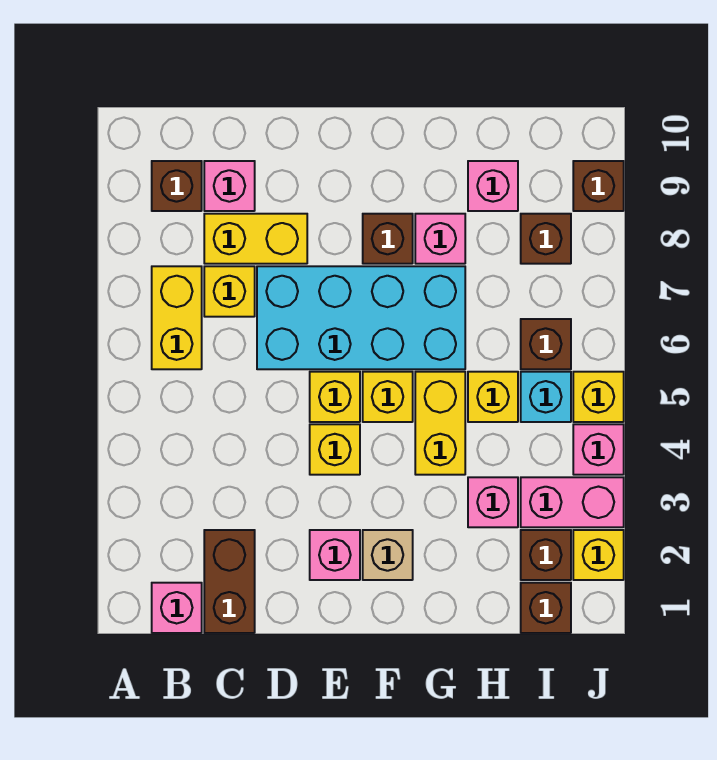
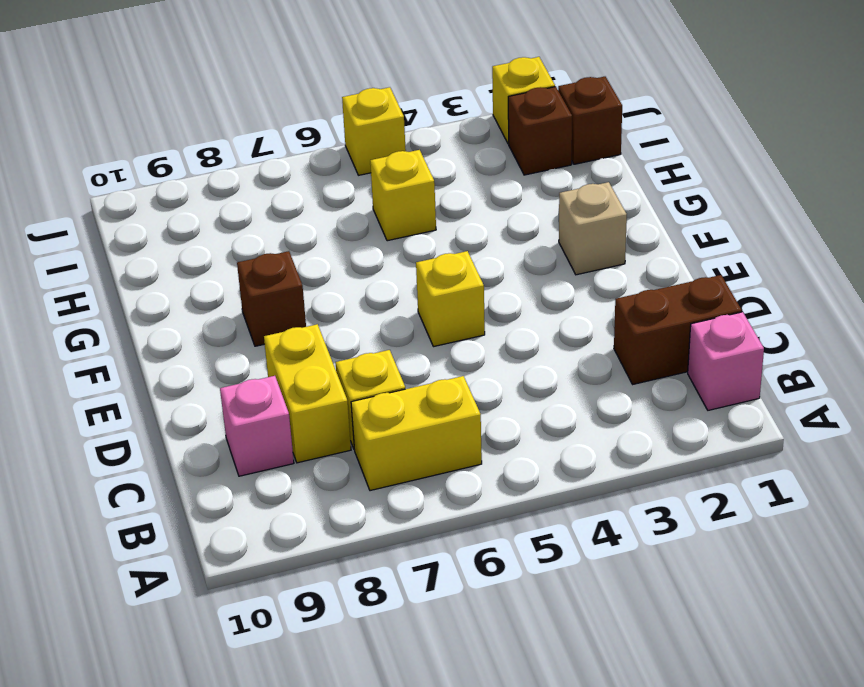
none -> brown 1x1 brick [152,161,202,211]
none -> cyan 2x4 brick [257,266,465,369]
none -> pink 1x1 brick [310,530,360,580]

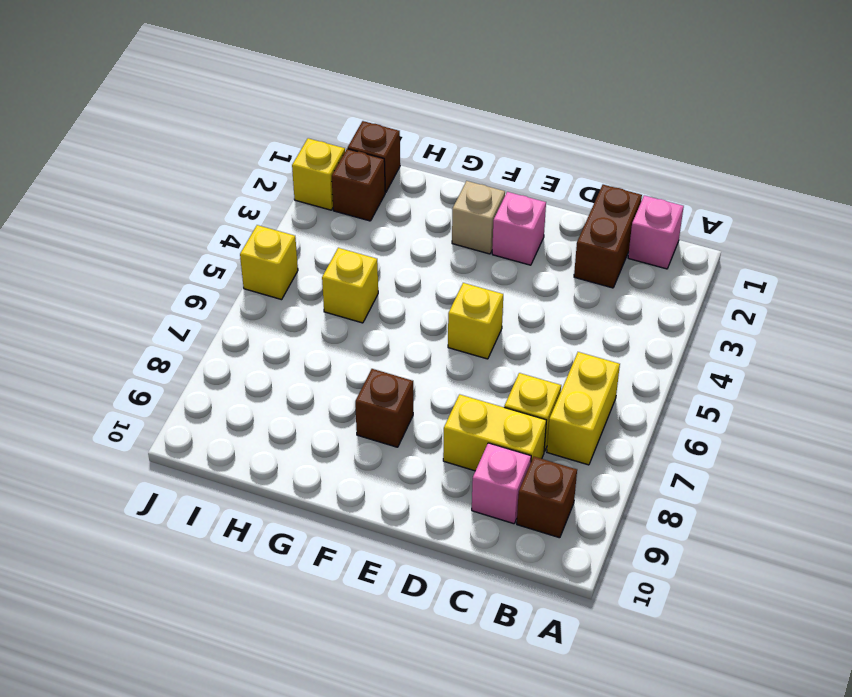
none -> cyan 2x4 brick [257,266,465,369]
none -> yellow 1x1 brick [310,424,360,475]
none -> yellow 1x1 brick [363,372,413,422]

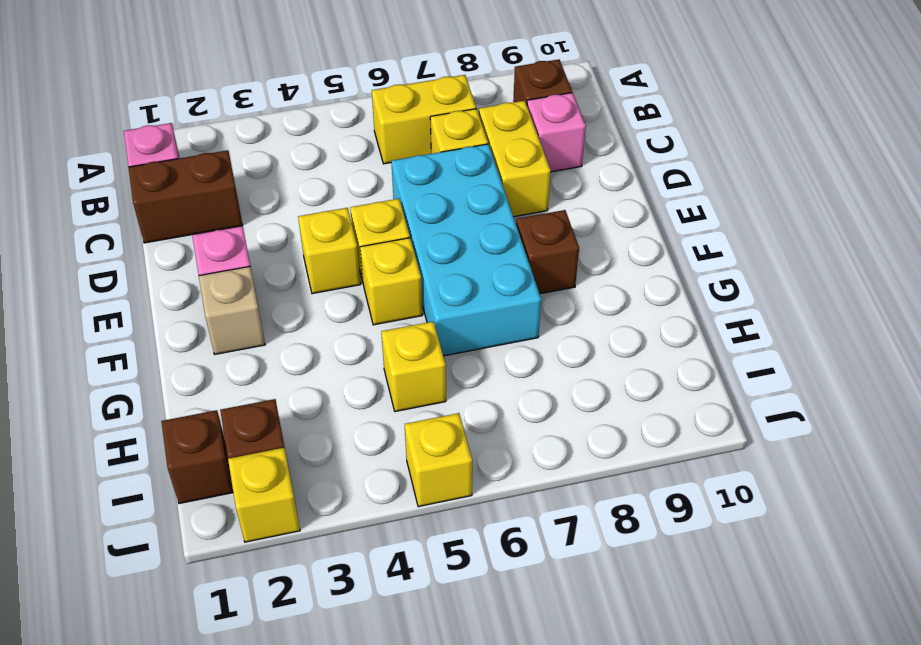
none -> yellow 1x2 brick [415,372,465,475]
none -> pink 1x1 brick [415,214,465,264]
none -> pink 1x1 brick [468,477,518,527]

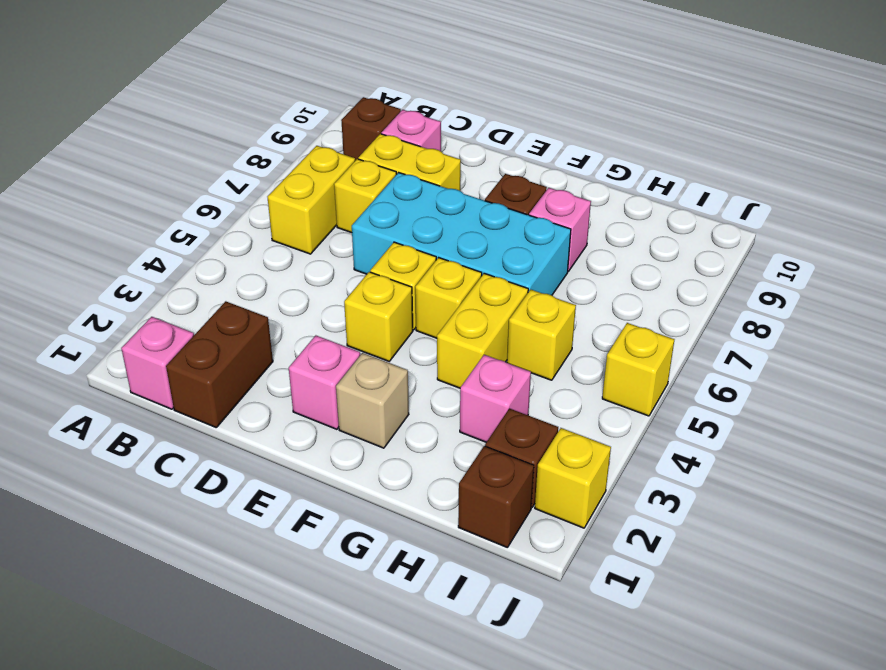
none -> pink 1x1 brick [468,161,518,211]
none -> pink 1x2 brick [521,477,624,527]
none -> cyan 1x1 brick [521,372,571,422]

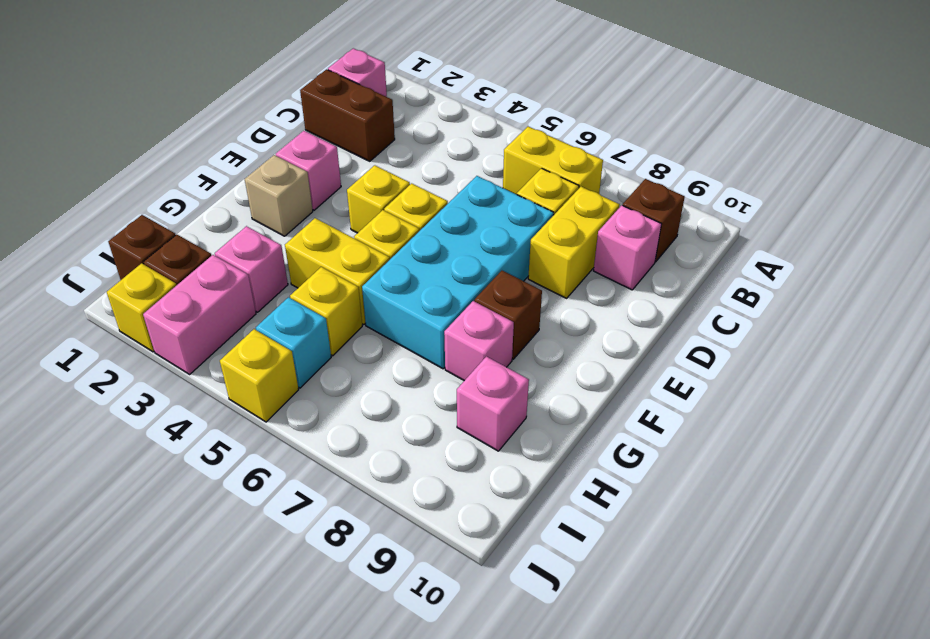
none -> brown 1x1 brick [521,319,571,369]
none -> brown 1x1 brick [521,214,571,264]
none -> pink 1x1 brick [573,424,624,475]

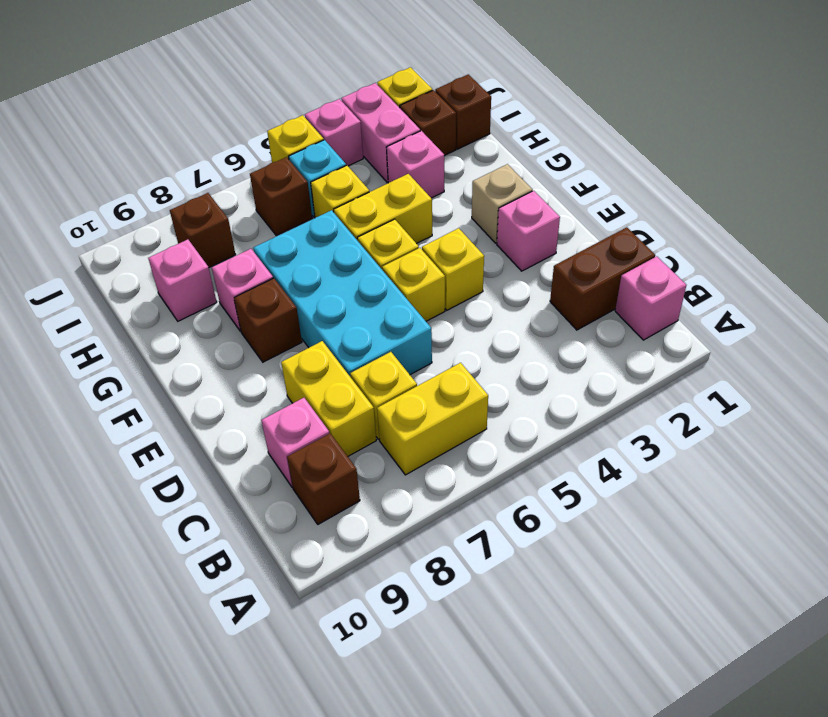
none -> brown 1x1 brick [573,161,624,211]

